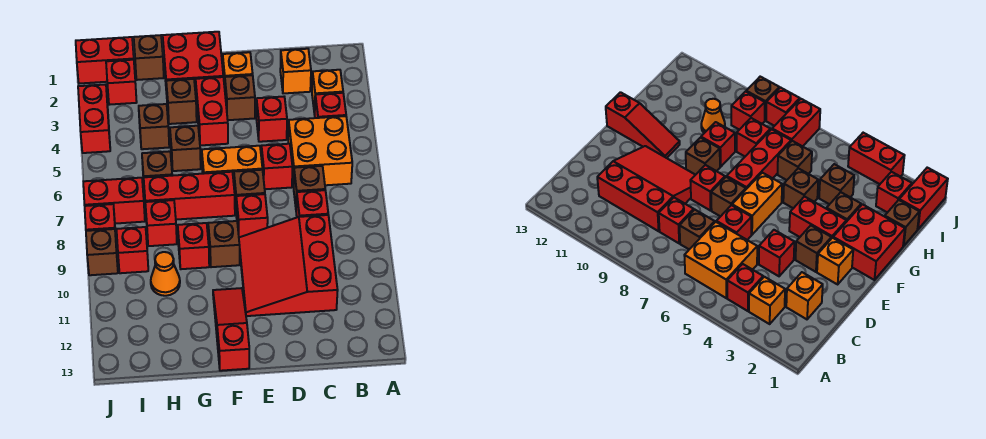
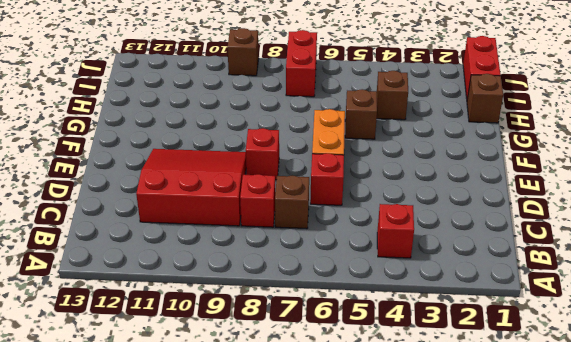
none -> orange 1x1 brick [312,70,343,114]
none -> orange 2x2 brick [288,116,352,187]
none -> orange 1x1 brick [280,49,311,93]
none -> red 1x1 brick [256,97,287,142]

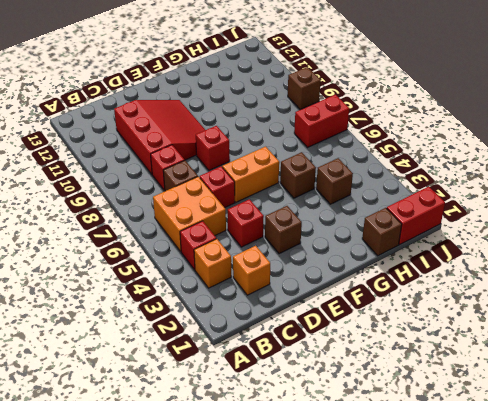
none -> orange 1x1 brick [223,52,253,88]
none -> brown 1x1 brick [234,170,265,207]
none -> red 2x2 brick [163,32,223,94]
none -> red 1x2 brick [196,77,228,145]

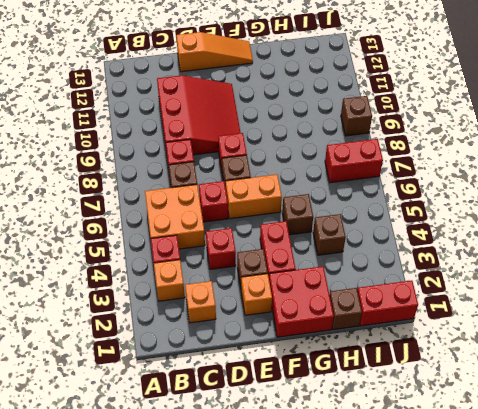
orange 1x3 slope [176,32,253,72] -> red 1x3 slope [213,288,249,371]
none -> red 1x3 brick [144,172,235,220]
none -> brown 1x1 brick [208,221,240,267]
none -> brown 1x1 brick [166,79,197,124]
none -> red 1x1 brick [178,223,209,269]

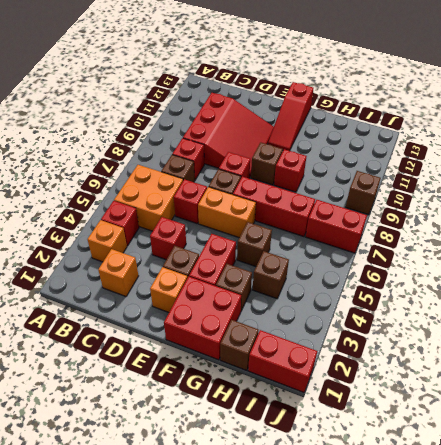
none -> brown 1x1 brick [142,151,172,180]
none -> red 1x1 brick [145,200,177,246]
none -> orange 1x1 cone [151,252,180,296]
none -> red 1x1 brick [106,60,137,105]

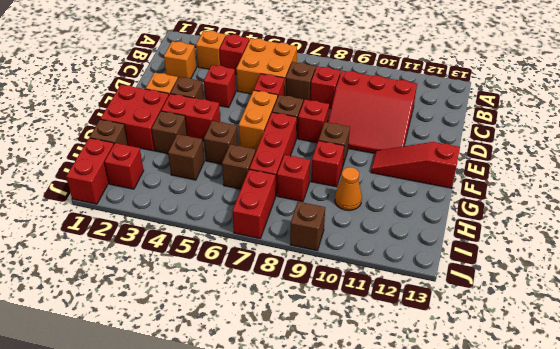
none -> red 1x1 brick [117,227,148,273]
none -> red 1x2 brick [78,84,110,153]
none -> red 1x1 brick [85,204,116,235]

